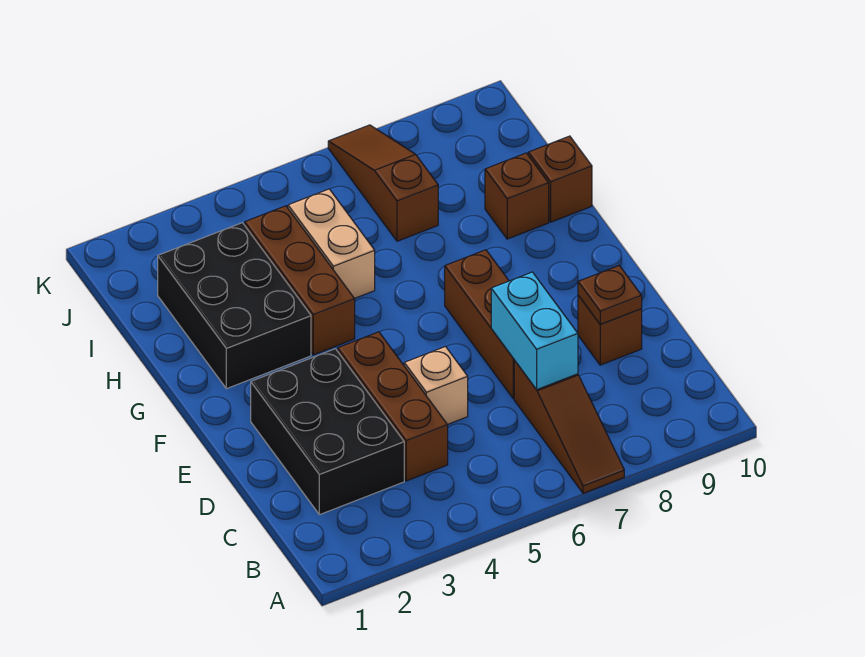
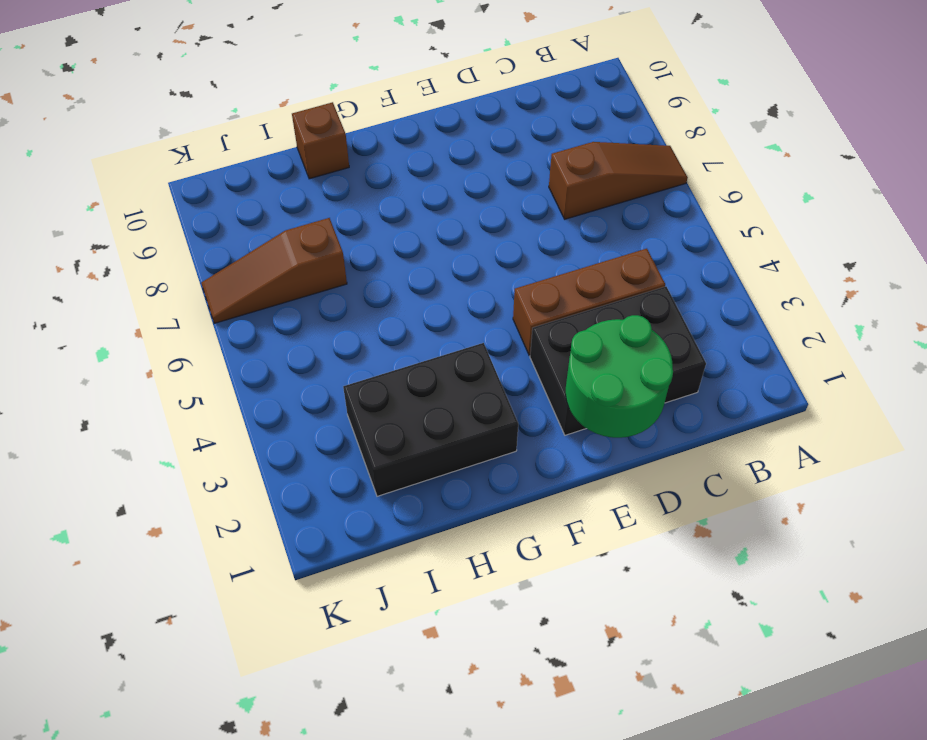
green 2x2 round brick [566,315,673,438] -> none
none -> tan 1x1 brick [404,347,468,425]
none -> brown 1x3 brick [445,250,515,399]
none -> brown 1x1 brick [578,295,642,365]

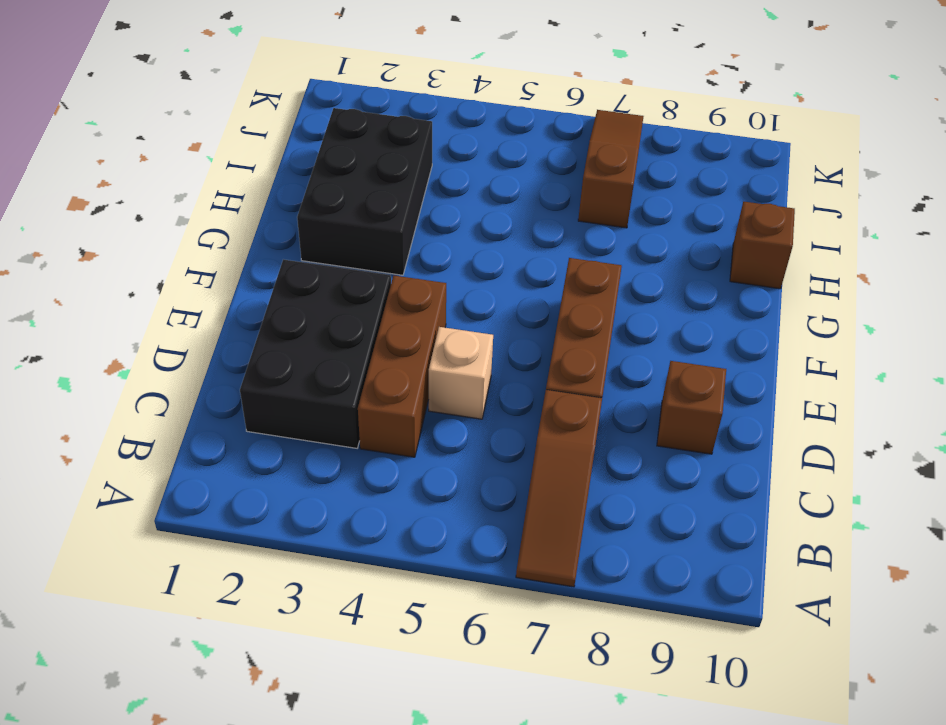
none -> brown 1x3 brick [245,206,355,355]
none -> tan 1x2 brick [288,189,375,299]
none -> brown 1x1 brick [485,153,549,239]

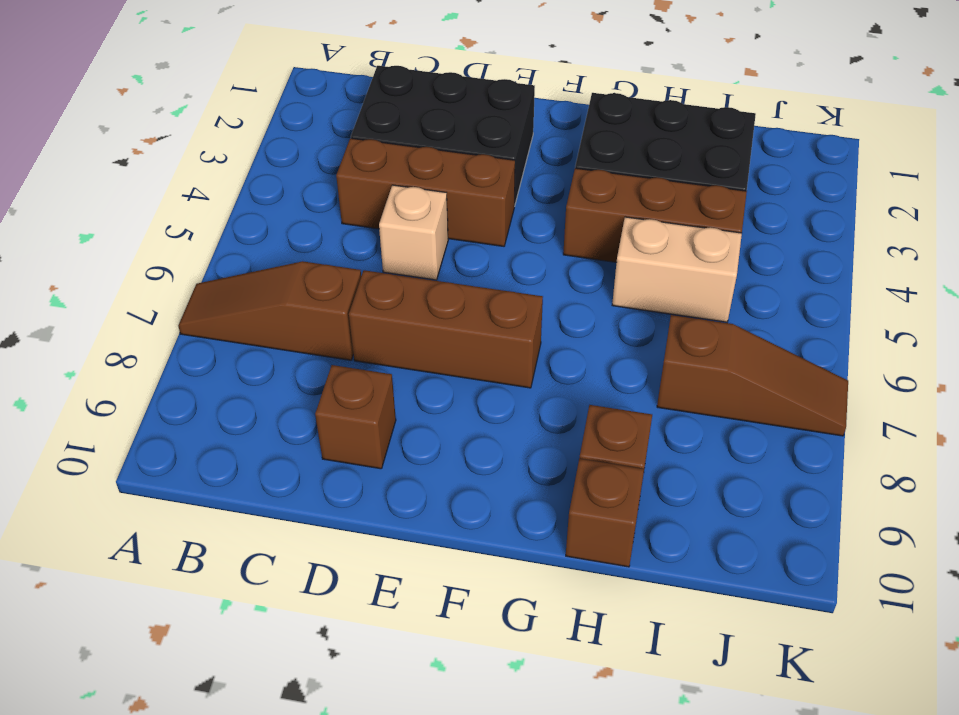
none -> cyan 1x2 brick [491,272,578,390]
none -> brown 1x1 plate [578,266,642,324]

